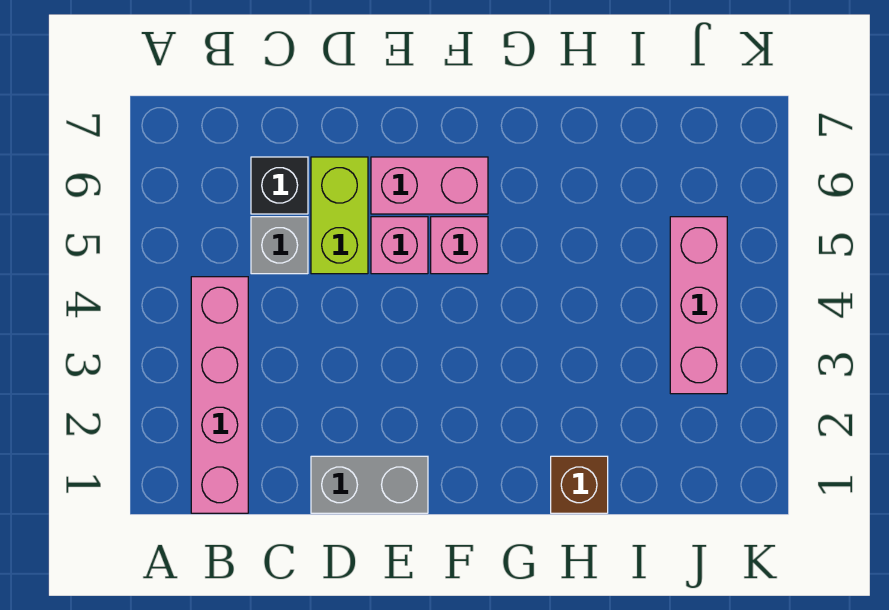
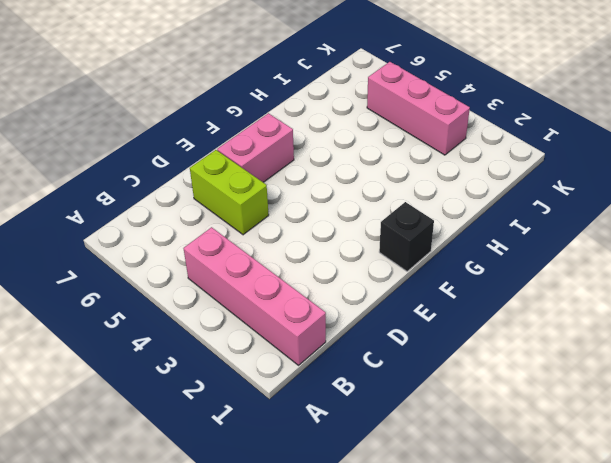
black 1x1 brick [379,202,434,271] -> black 1x1 brick moved to [251,157,308,214]
none -> grey 1x1 brick [251,217,308,274]
none -> grey 1x2 brick [311,456,428,513]

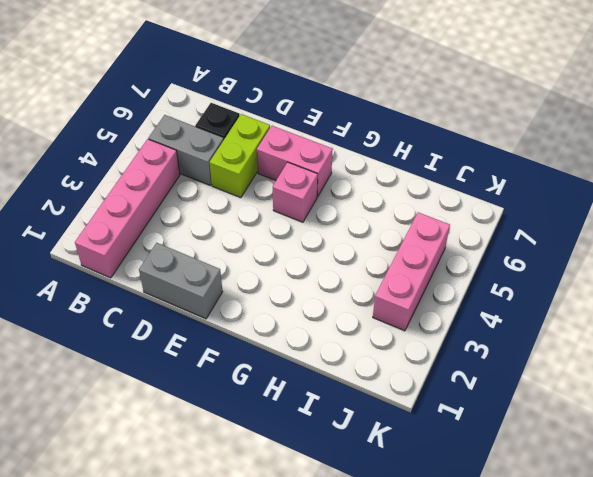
grey 1x2 brick [148,115,224,186] -> grey 1x1 brick [251,217,308,274]
none -> pink 1x1 brick [371,217,428,274]
none -> brown 1x1 brick [551,456,608,513]

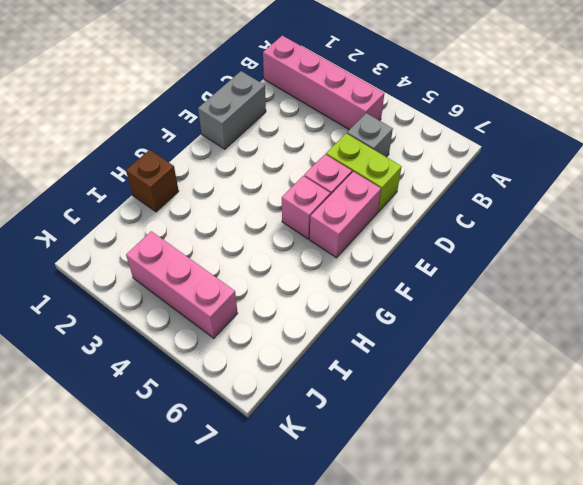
none -> black 1x1 brick [251,157,308,214]

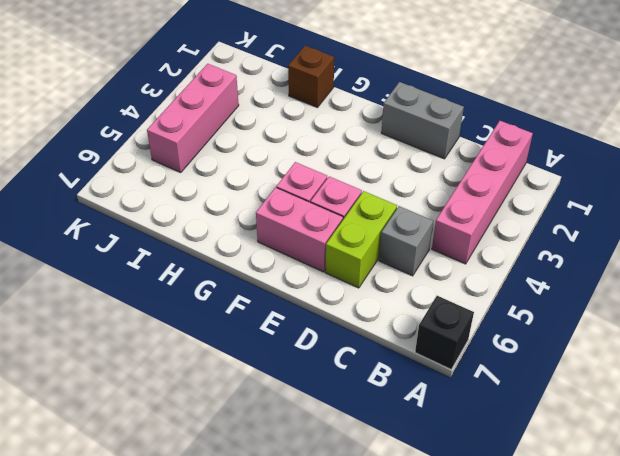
black 1x1 brick [415,296,474,369] -> black 1x1 brick moved to [251,157,308,214]

